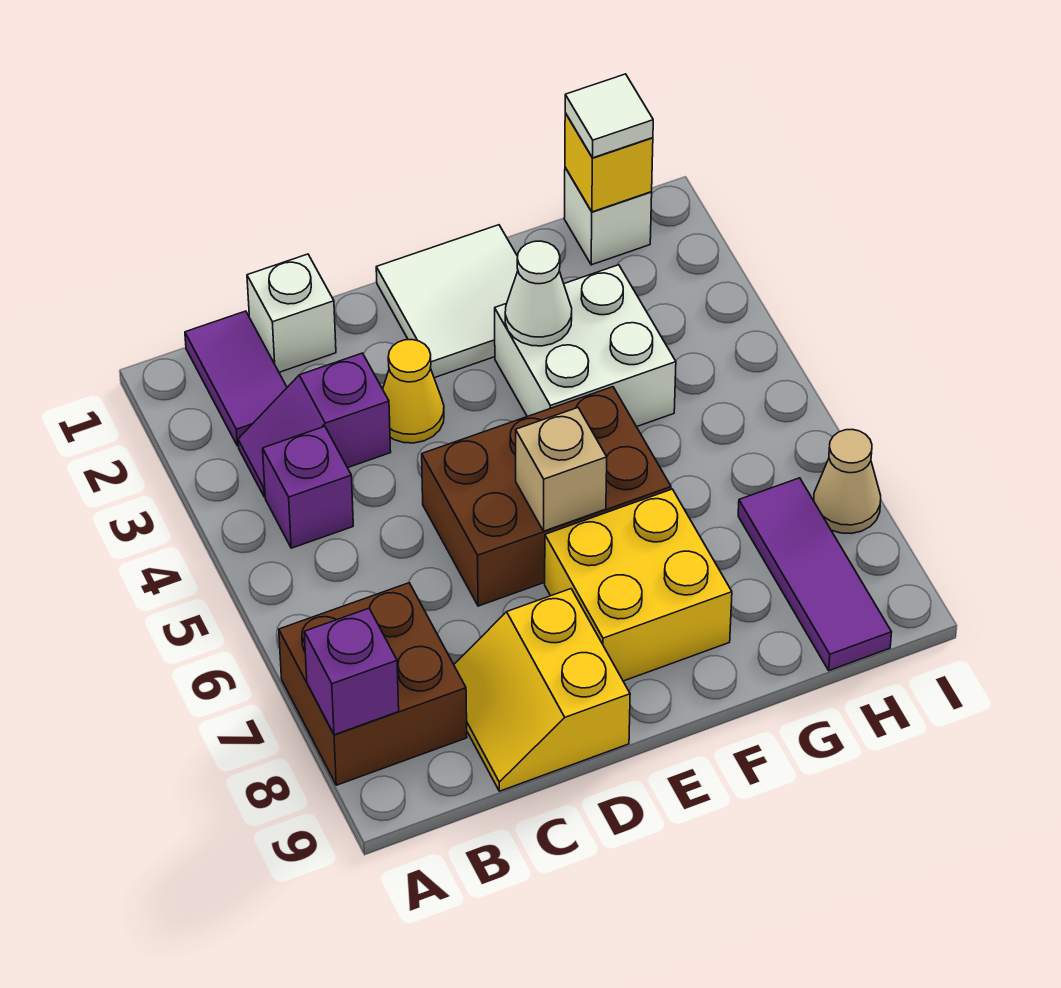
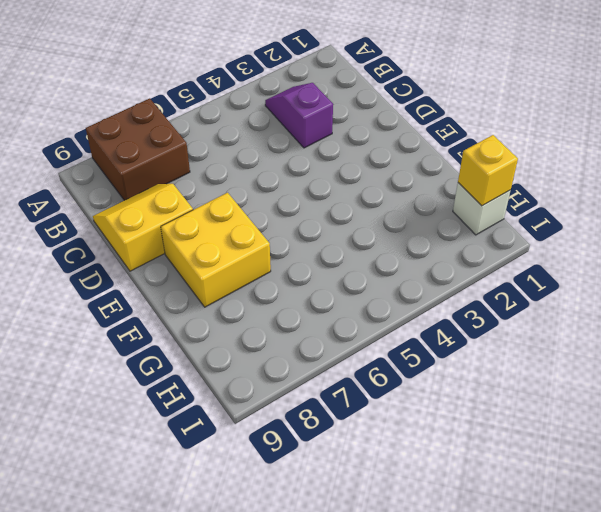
none -> purple 1x2 tile [185,311,287,446]
none -> purple 1x1 brick [263,426,353,548]
none -> white 1x1 brick [247,254,336,372]

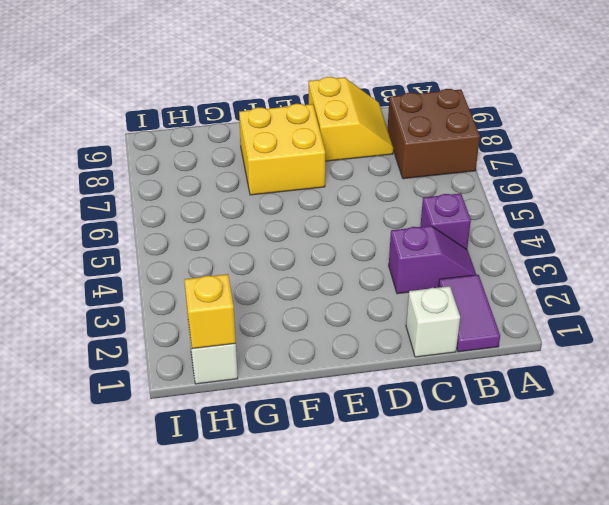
none -> yellow 1x1 cone [383,340,444,443]
none -> brown 2x3 brick [422,387,671,606]
none -> white 2x2 tile [376,225,518,378]

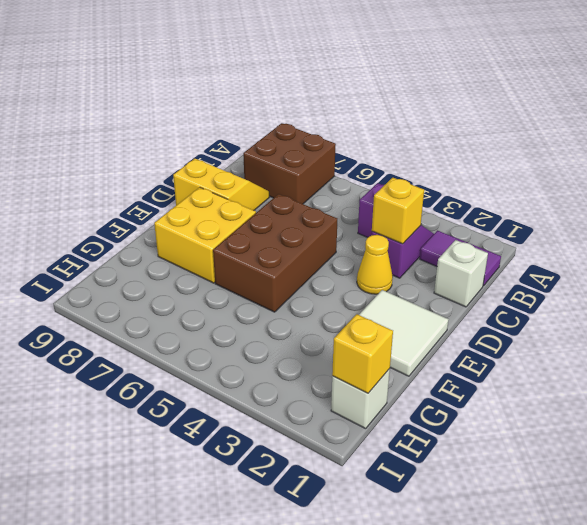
yellow 1x1 brick [372,178,424,244] -> none
none -> white 2x2 brick [495,265,676,427]
none -> purple 1x3 tile [738,478,892,670]
none -> tan 1x1 cone [814,429,881,534]

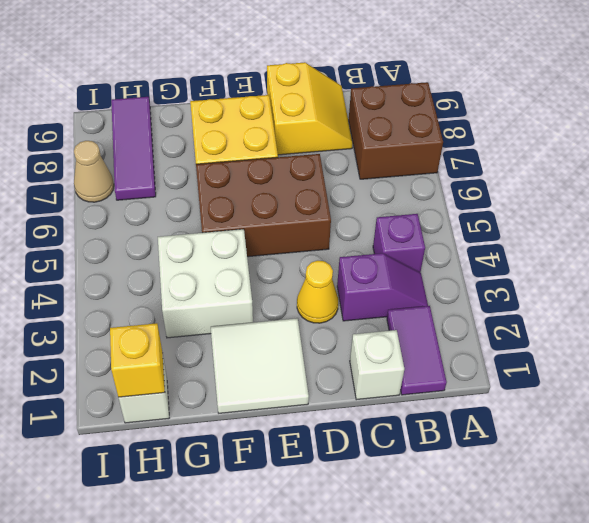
none -> purple 1x1 brick [304,608,399,735]
none -> tan 1x1 brick [516,408,607,531]
none -> white 1x1 cone [505,241,572,346]

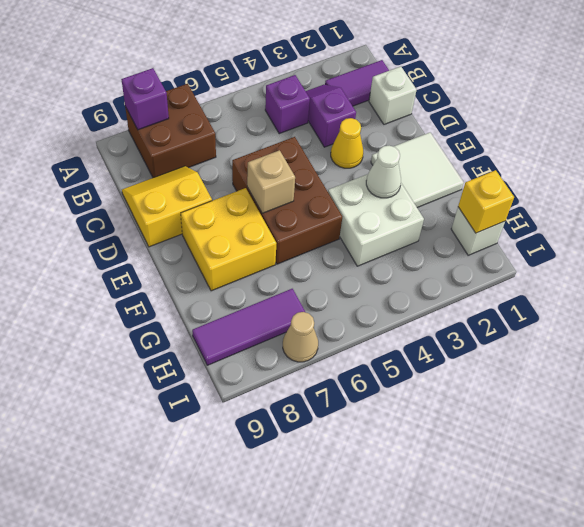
none -> white 1x1 tile [565,74,653,158]

